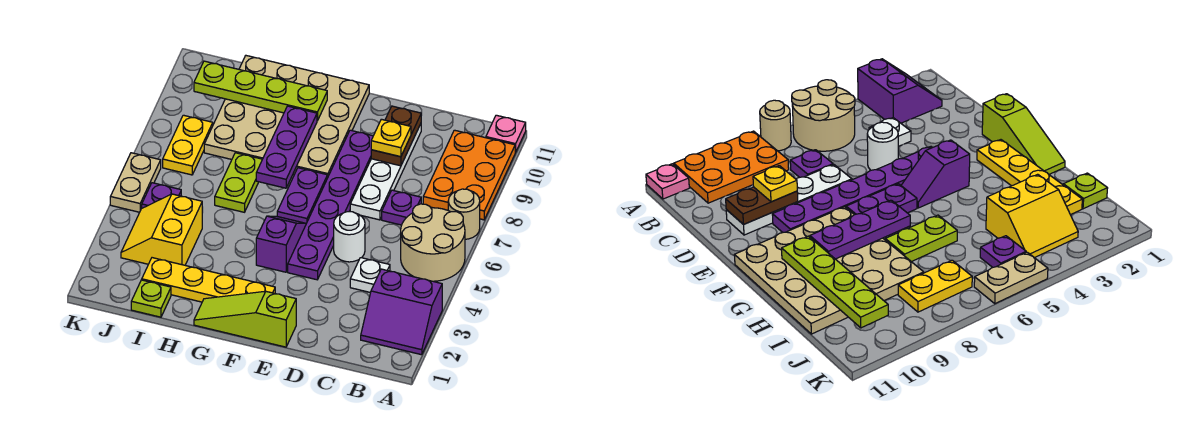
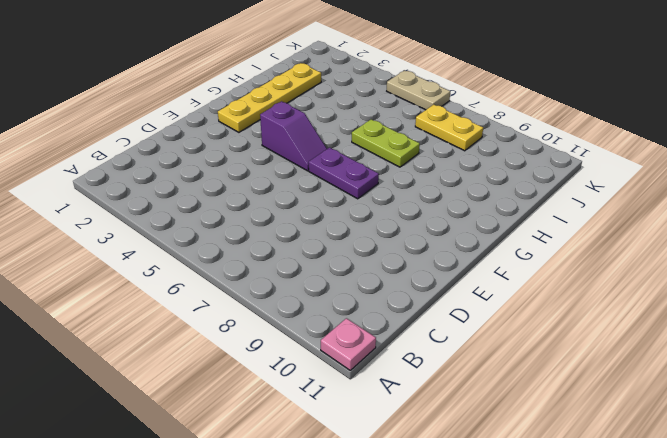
none -> purple 2x2 slope [361,269,442,355]
none -> tan 2x2 round brick [401,204,465,281]
none -> tan 1x1 round brick [448,189,480,239]

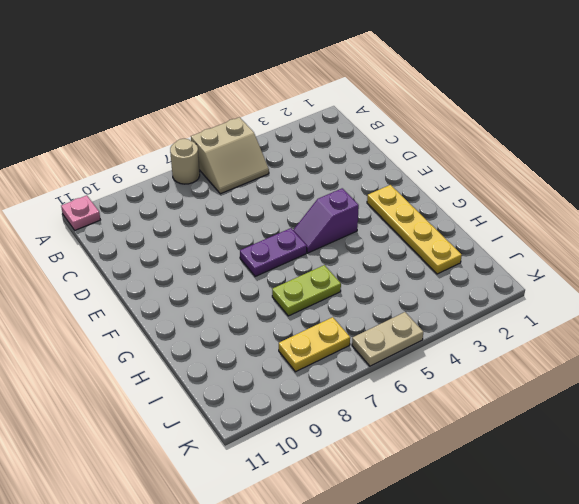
tan 2x2 slope [191,117,269,194] -> tan 2x2 round brick [401,204,465,281]
none -> purple 2x2 slope [361,269,442,355]
none -> orange 2x3 plate [423,130,515,220]
none -> white 1x1 plate [350,258,390,293]

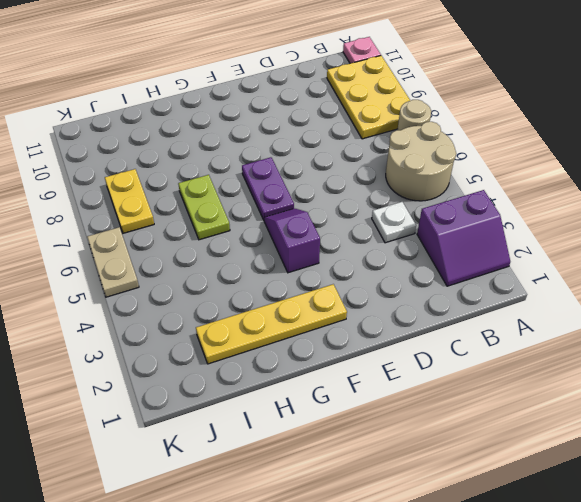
yellow 2x3 plate [327,56,410,139] -> orange 2x3 plate [423,130,515,220]
none -> purple 1x1 plate [382,190,421,225]
none -> white 1x1 round brick [334,212,365,262]
none -> white 1x4 plate [350,124,421,220]

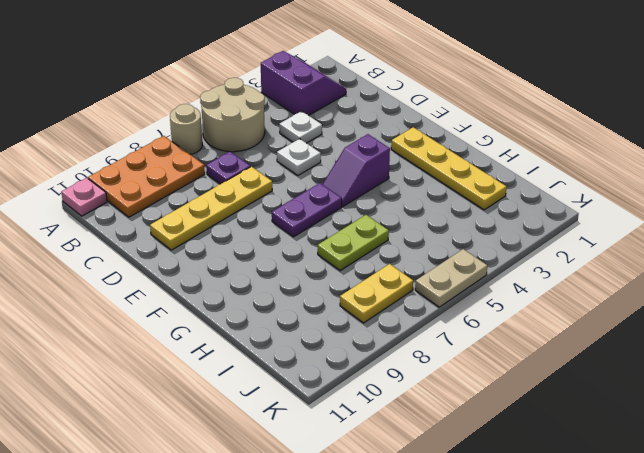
white 1x1 plate [277,139,321,176] -> white 1x1 round brick [334,212,365,262]
yellow 1x4 plate [150,167,272,250] -> white 1x4 plate [350,124,421,220]
none -> lime 1x3 slope [194,291,296,347]
none -> purple 1x6 plate [288,130,373,280]
none -> tan 4x4 plate [204,56,369,178]

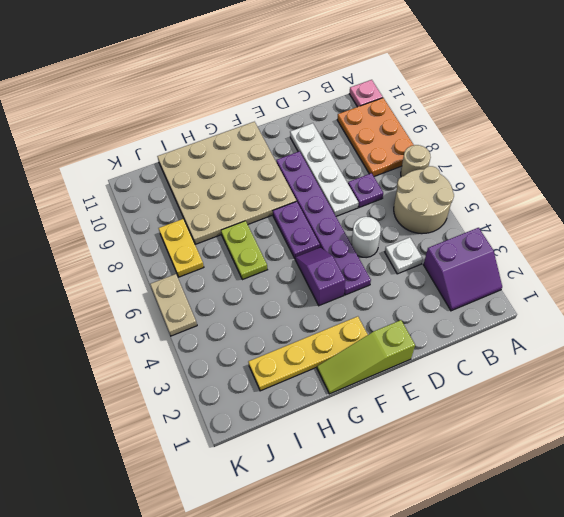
none -> lime 1x1 plate [131,280,171,317]
none -> yellow 2x2 slope [121,194,202,265]
none -> purple 1x1 plate [142,183,181,208]

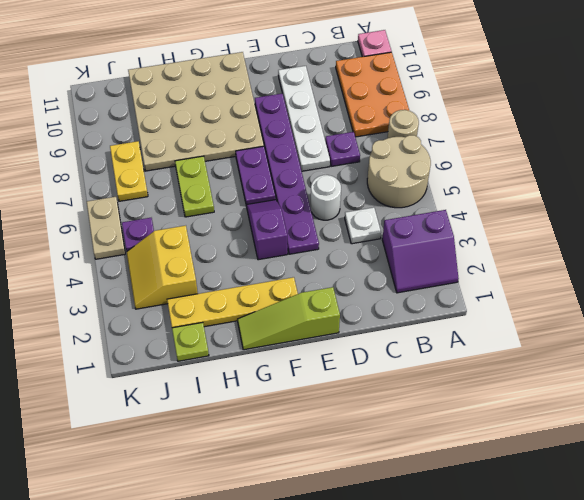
none -> brown 1x2 plate [371,106,421,166]
none -> purple 1x3 plate [256,106,317,188]
none -> lime 1x4 plate [194,61,327,121]

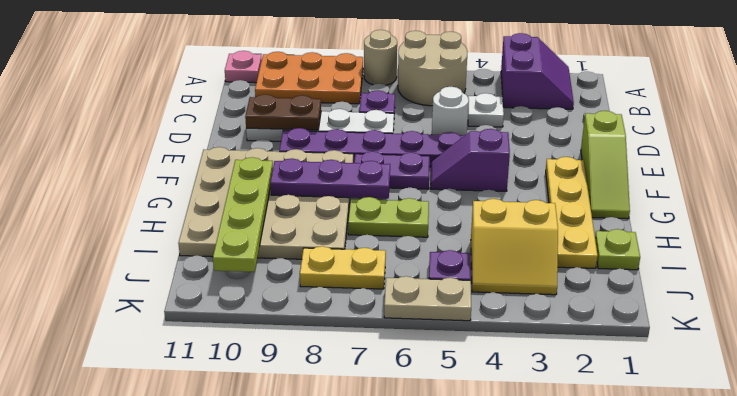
none -> yellow 1x1 plate [371,119,411,157]

